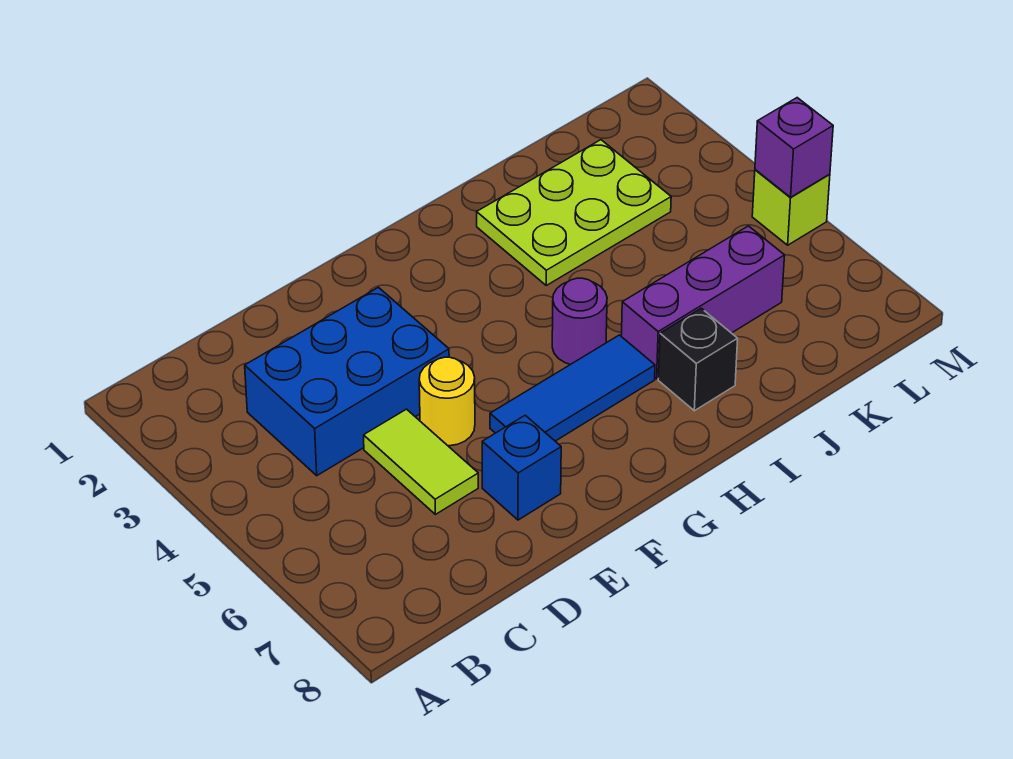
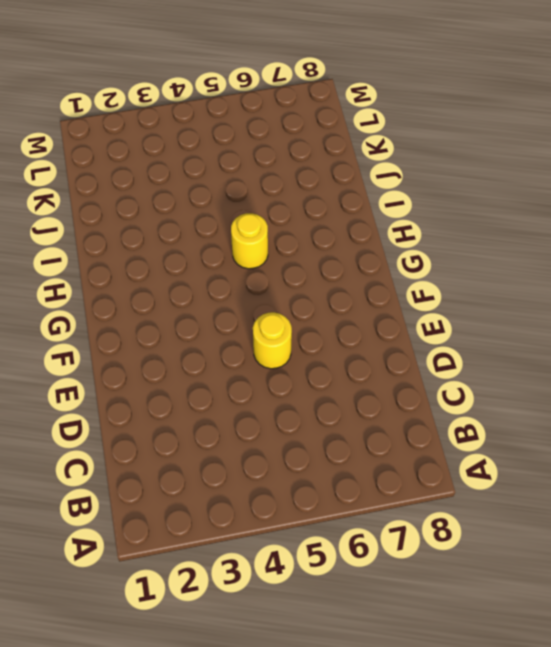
yellow 1x1 round brick [231,213,268,269] -> purple 1x1 round brick [552,278,607,364]
none -> blue 2x3 brick [245,287,449,476]
none -> lime 1x2 tile [364,409,478,514]

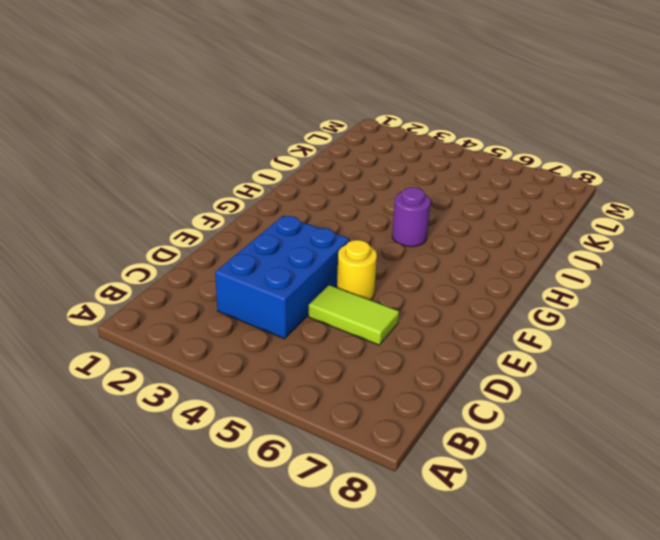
none -> blue 1x1 brick [482,415,561,520]
none -> blue 1x3 tile [490,335,655,441]

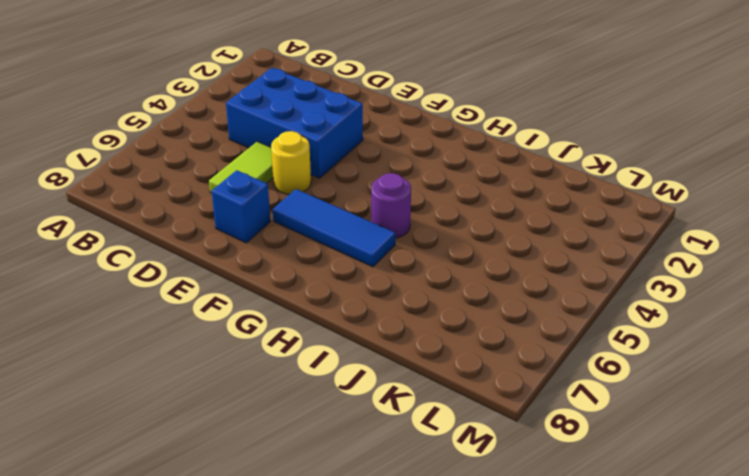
none -> lime 2x3 plate [477,140,671,285]
none -> purple 1x3 brick [621,226,785,379]

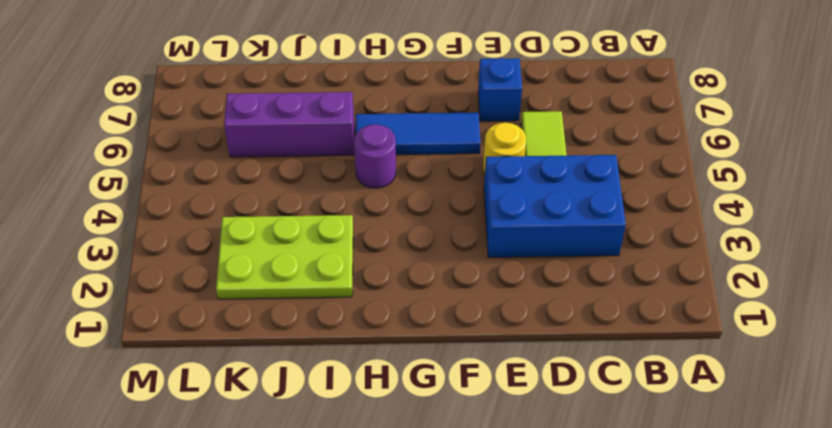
none -> black 1x1 brick [658,308,738,411]
none -> lime 1x1 brick [752,170,830,245]

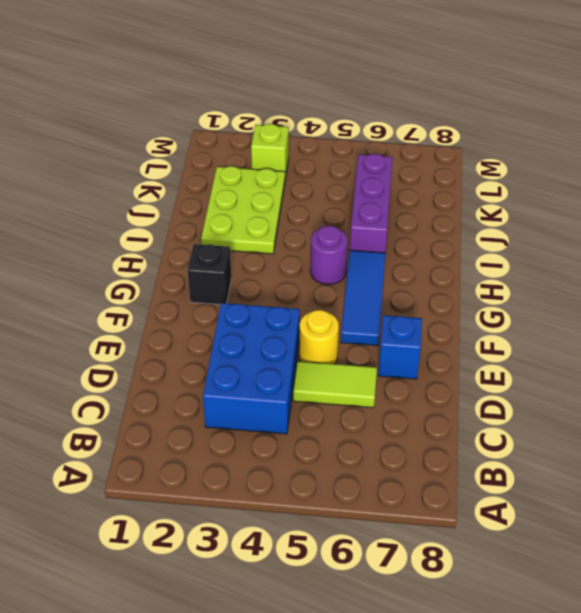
black 1x1 brick [188,244,231,305] -> black 1x1 brick moved to [658,308,738,411]
lime 1x1 brick [251,124,289,179] -> lime 1x1 brick moved to [752,170,830,245]
none -> purple 1x1 brick [755,98,833,197]

